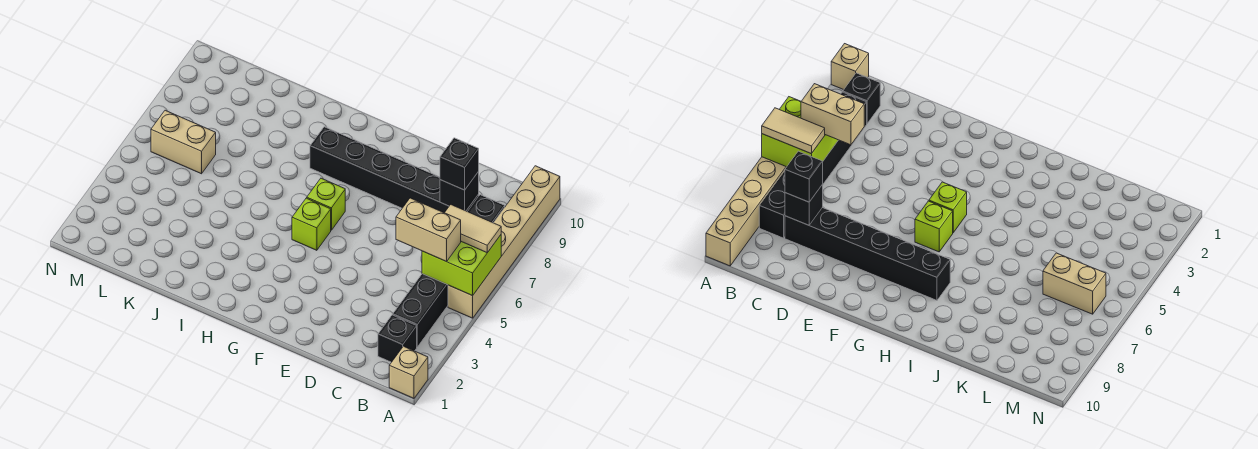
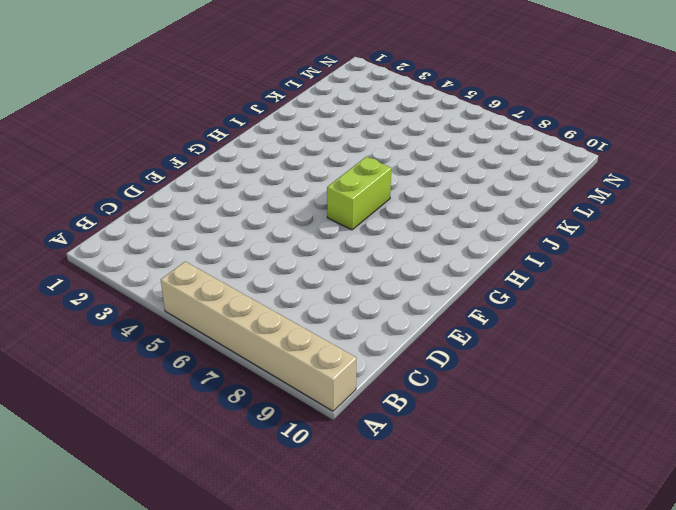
lime 1x2 brick [327,157,391,230] -> lime 1x1 brick [307,178,345,230]
none -> tan 1x1 brick [389,346,428,398]
none -> black 1x1 brick [378,315,417,362]
none -> black 1x6 brick [393,195,505,347]

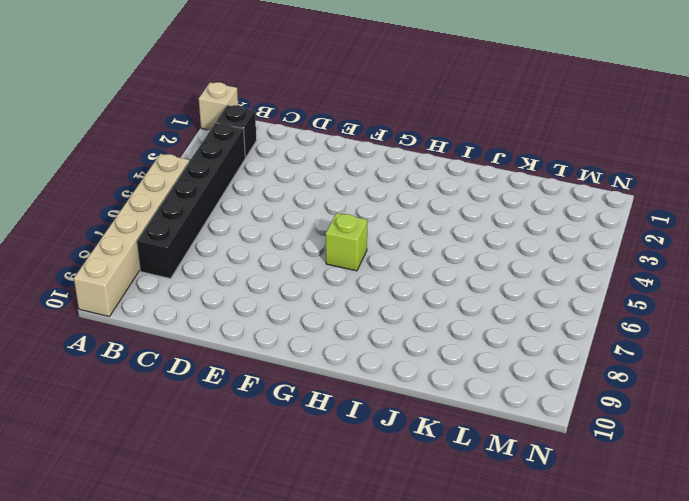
none -> black 1x6 brick [310,127,479,213]
none -> lime 1x1 brick [292,198,331,250]
none -> tan 1x2 brick [151,110,216,174]

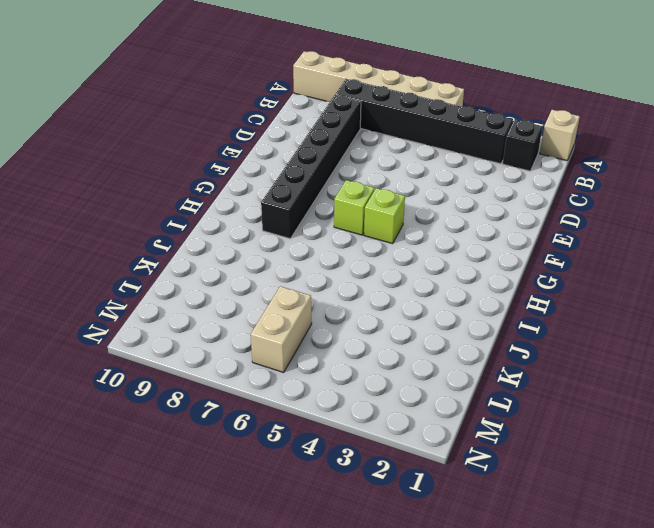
none -> lime 2x2 brick [422,235,501,296]
none -> black 1x1 brick [440,172,479,211]
none -> tan 1x2 tile [445,205,501,253]

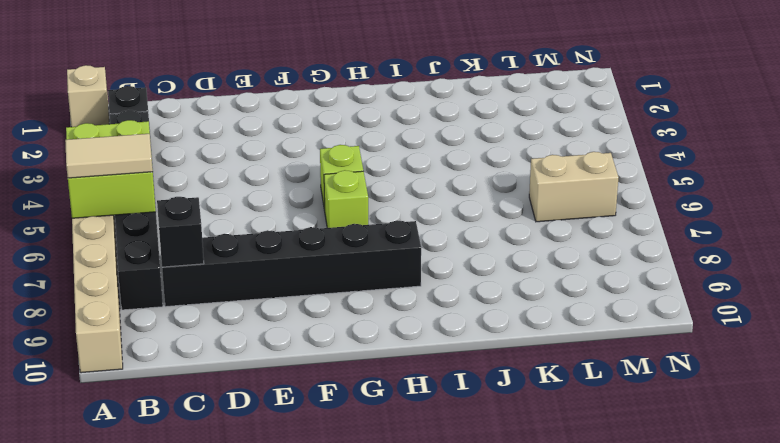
none -> tan 1x2 brick [396,198,461,261]
none -> black 1x1 brick [440,138,479,190]

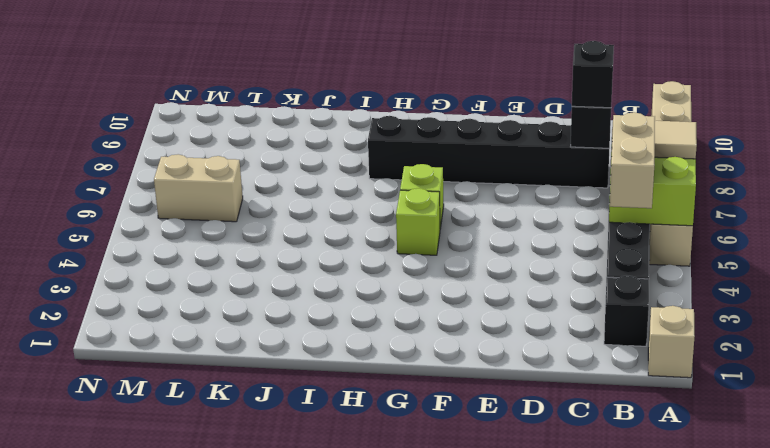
tan 1x2 brick [610,112,655,208] -> tan 1x2 brick turned to [396,198,461,261]

